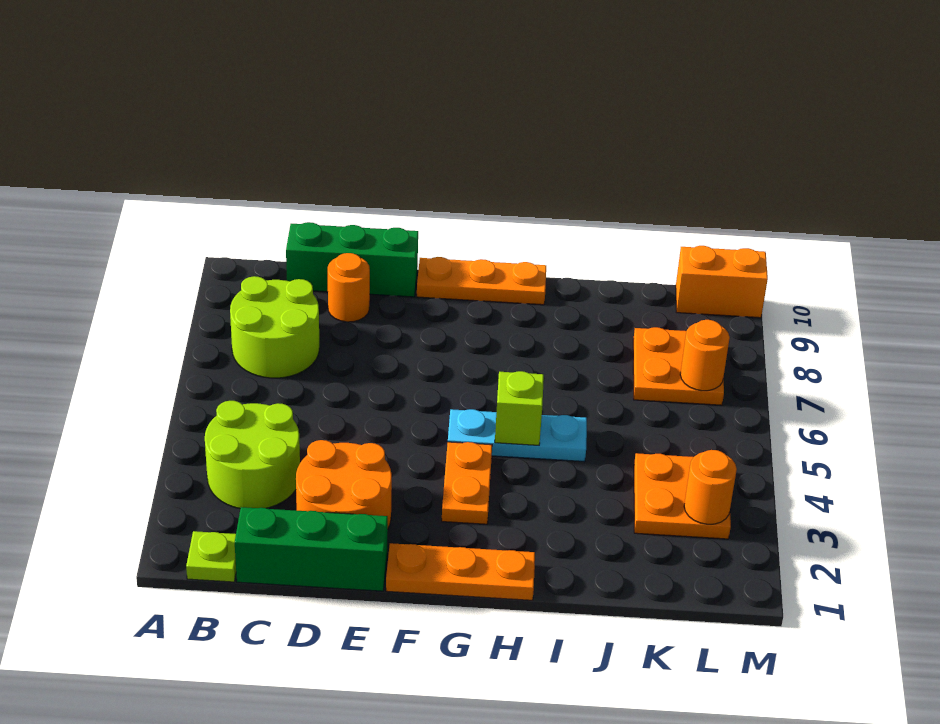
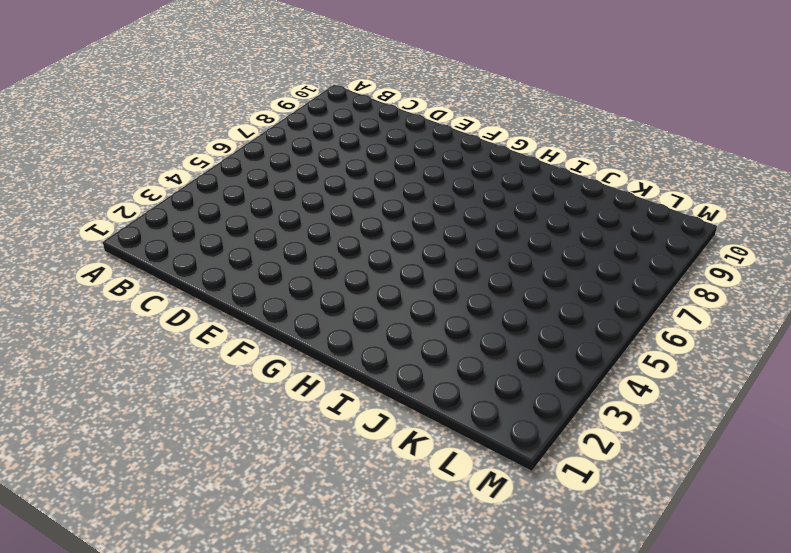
none -> lime 1x1 plate [186,531,236,582]
none -> lime 2x2 round brick [205,401,300,509]
none -> lime 2x2 round brick [230,276,319,378]

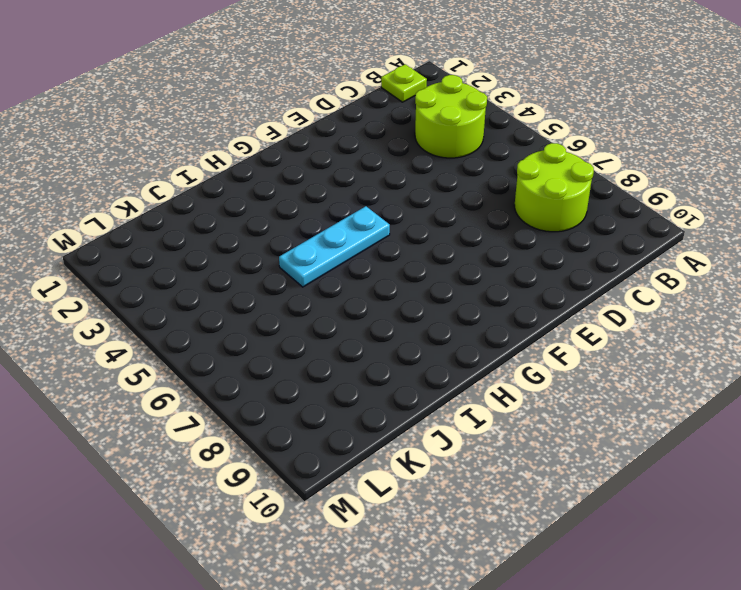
none -> green 1x3 brick [235,507,388,591]
none -> green 1x3 brick [286,222,418,297]
none -> orange 2x2 round brick [296,440,392,528]

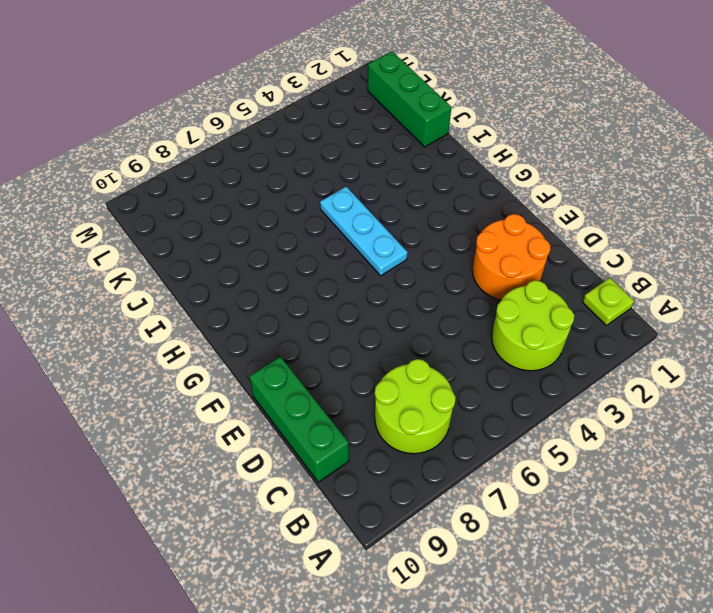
green 1x3 brick [368,51,451,147] -> green 1x3 brick moved to [235,507,388,591]
none -> orange 1x1 round brick [328,253,370,322]
none -> orange 1x3 plate [386,543,535,600]
none -> orange 1x3 plate [417,257,546,305]

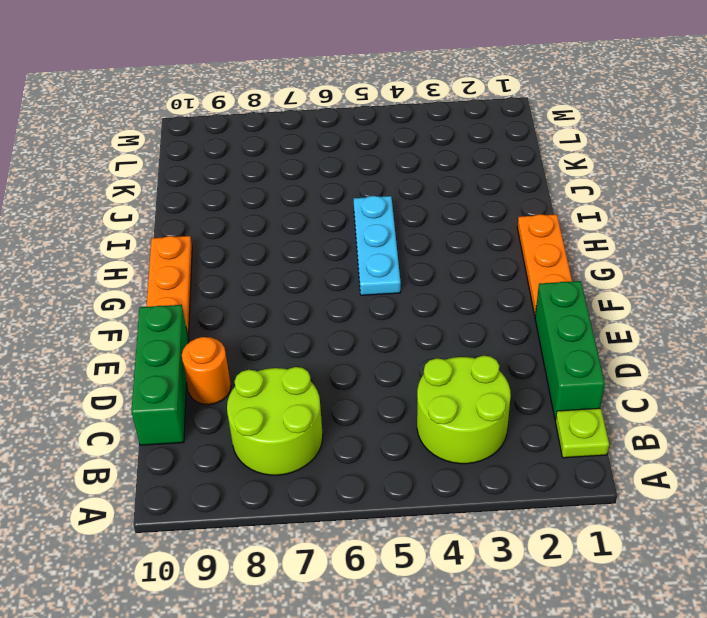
none -> orange 2x2 round brick [296,440,392,528]
none -> orange 1x2 plate [442,442,492,524]
none -> orange 2x2 plate [634,453,731,539]

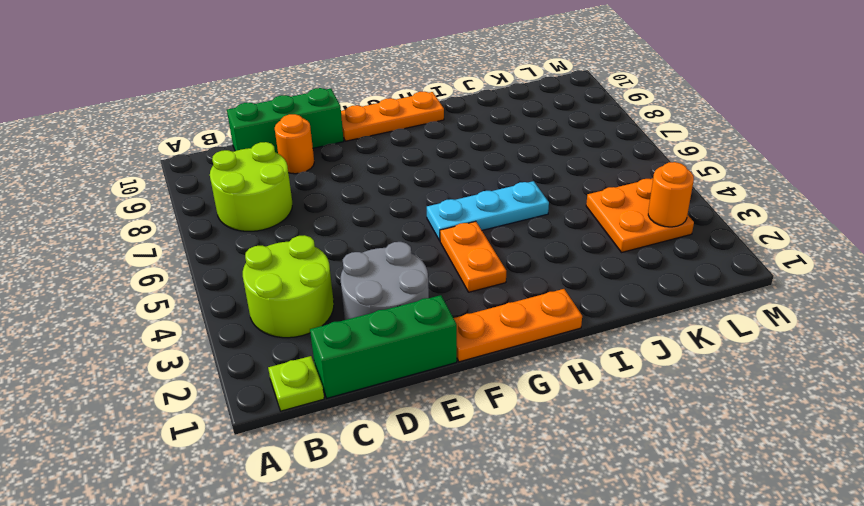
grey 2x2 round brick [341,242,429,320] -> orange 2x2 round brick [296,440,392,528]
none -> orange 2x2 plate [633,327,724,405]
none -> orange 1x2 brick [676,246,768,318]
none -> lime 1x1 brick [495,371,544,445]

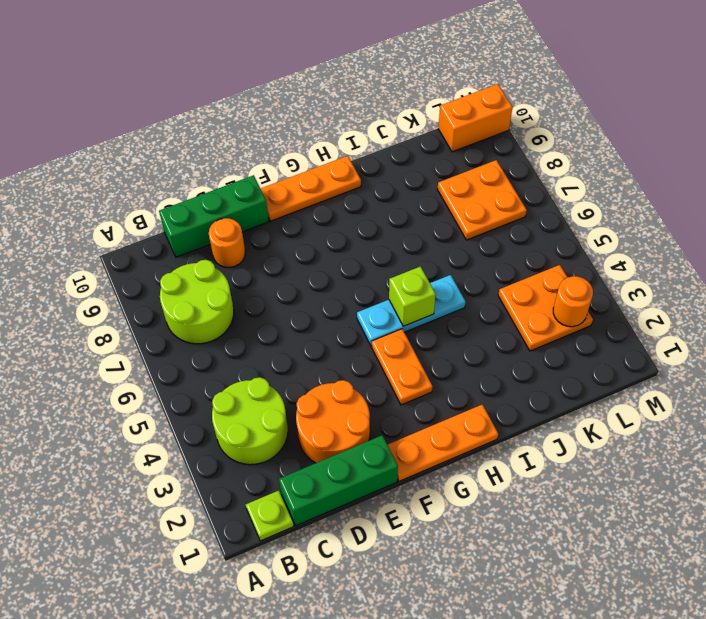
none -> orange 1x1 round brick [680,320,730,391]

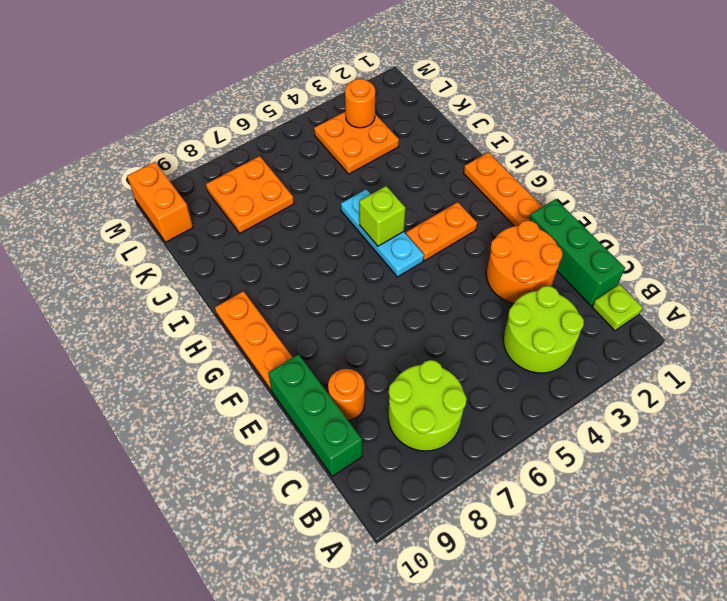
none -> orange 1x1 round brick [680,320,730,391]

